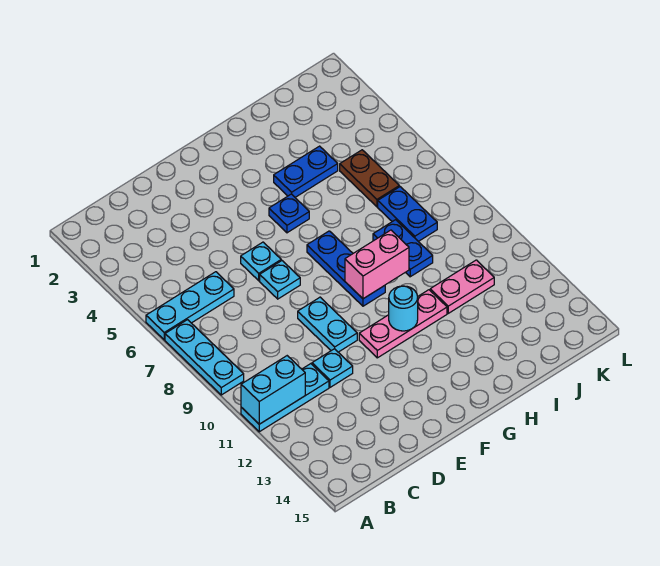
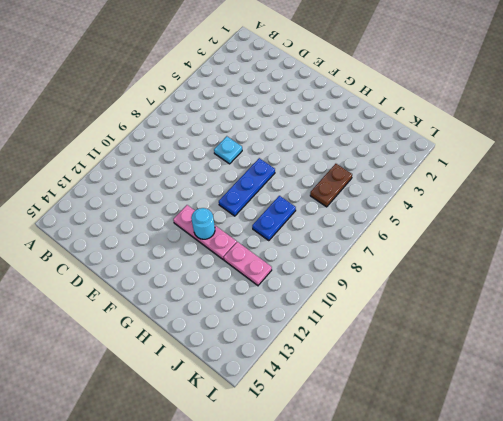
none -> cyan 1x3 plate [146,272,234,340]
none -> cyan 1x3 plate [165,320,244,395]
none -> cyan 1x3 plate [241,364,329,432]

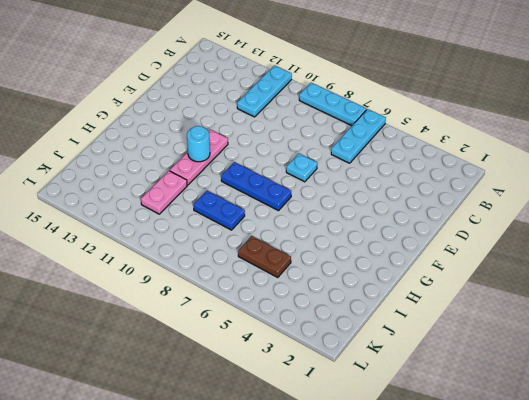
none -> cyan 1x1 plate [312,349,353,387]
none -> cyan 1x1 plate [241,242,281,281]
none -> cyan 1x2 plate [298,297,357,352]

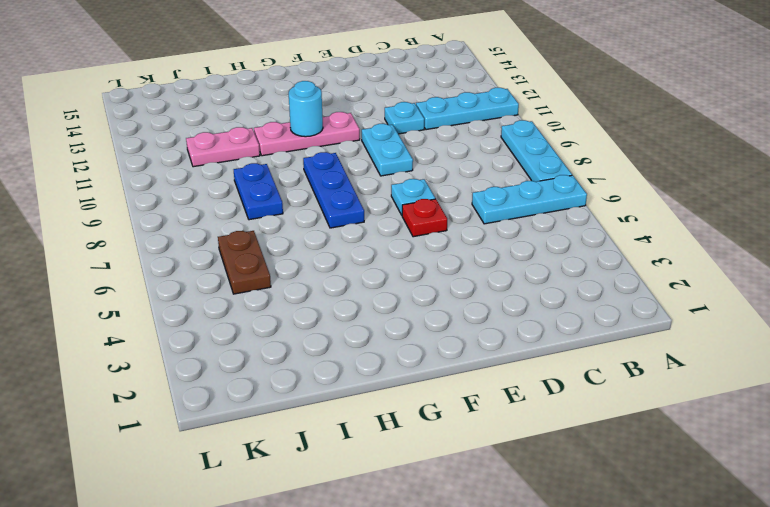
red 1x1 plate [402,199,447,237] -> cyan 1x1 plate [241,242,281,281]
none -> blue 1x1 plate [269,194,309,233]
none -> blue 1x2 plate [274,146,338,197]
none -> blue 1x2 plate [378,187,437,241]

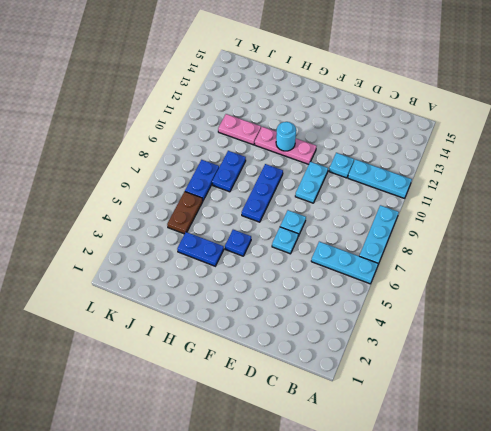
none -> cyan 1x2 brick [241,356,305,424]
none -> pink 1x2 brick [345,230,409,299]

